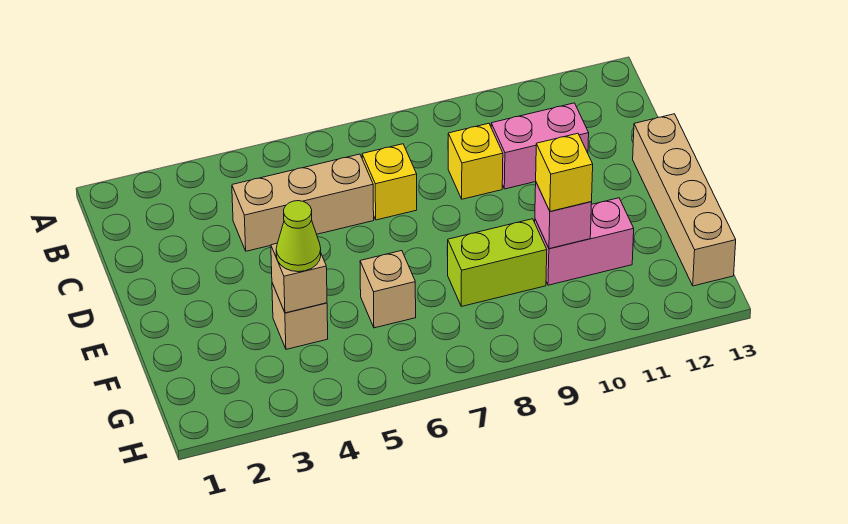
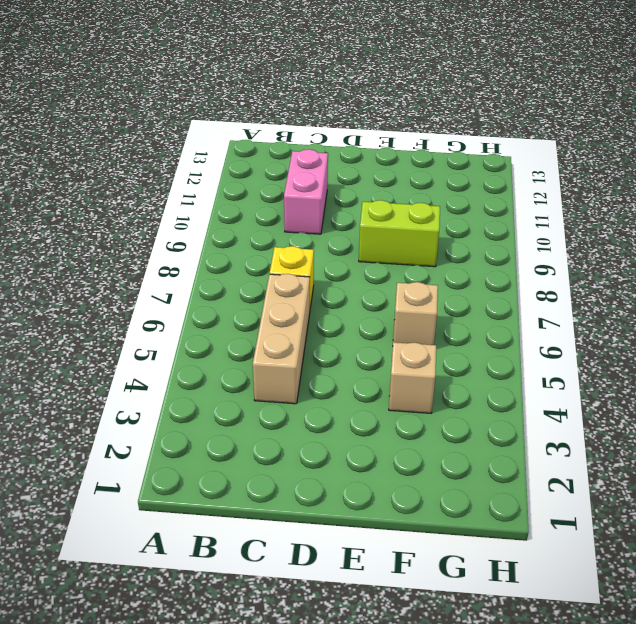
lime 1x2 brick [359,200,440,267] -> lime 1x2 brick turned to [447,219,547,306]
none -> yellow 1x1 brick [448,123,503,199]
none -> tan 1x4 brick [633,114,736,286]
none -> pink 1x2 brick [535,198,634,285]

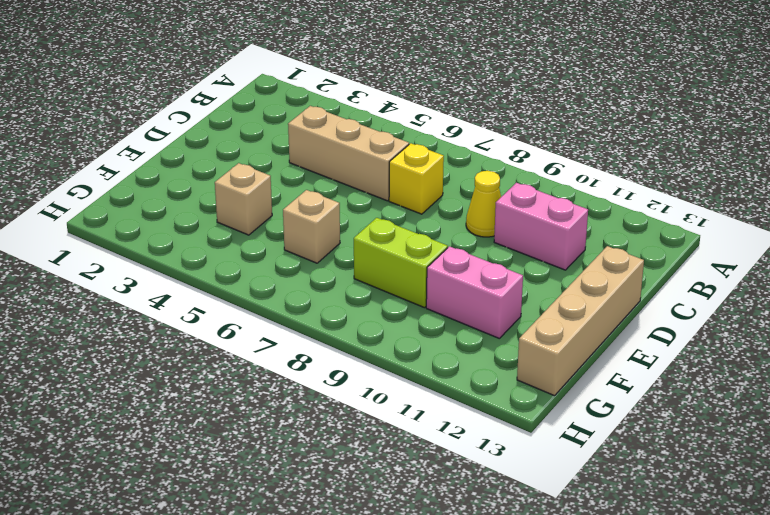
yellow 1x1 cone [466,171,501,237] -> yellow 1x1 brick [448,123,503,199]
none -> tan 1x1 brick [271,243,327,313]
none -> pink 1x1 brick [535,183,592,249]
none -> lime 1x1 cone [276,201,321,272]

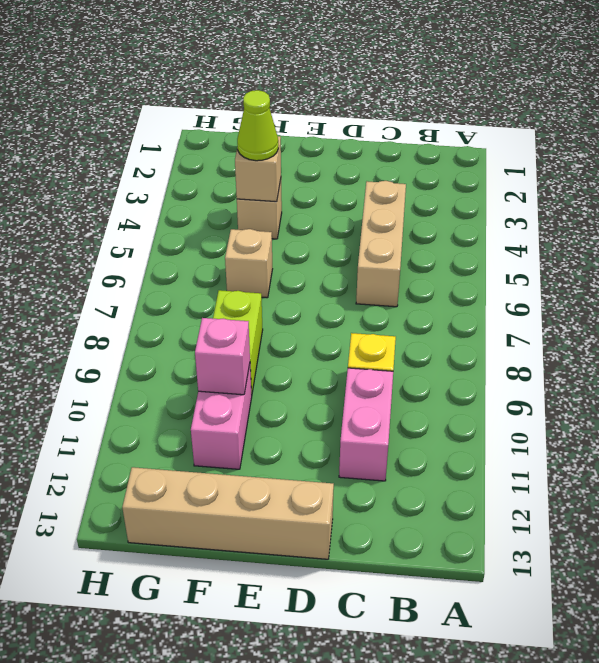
none -> yellow 1x1 brick [362,144,417,220]
none -> yellow 1x1 brick [536,133,593,211]

